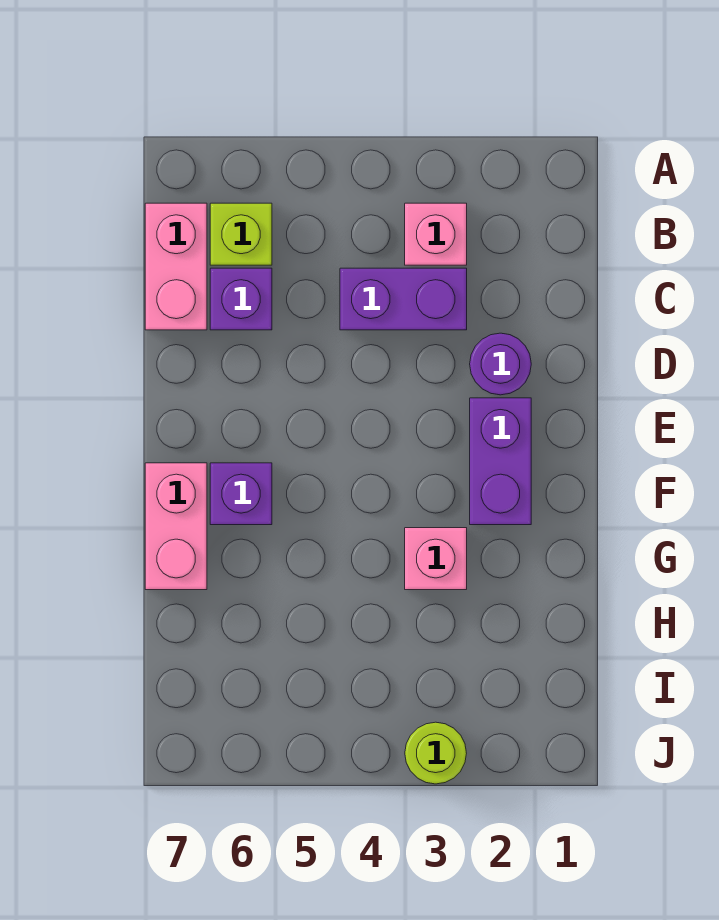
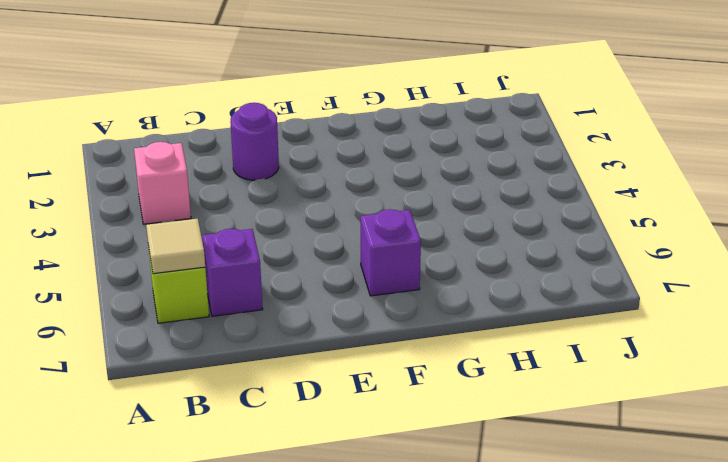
tan 1x1 tile [146,218,205,274] -> none
none -> pink 1x2 brick [145,203,207,330]
none -> purple 1x2 brick [340,268,467,330]

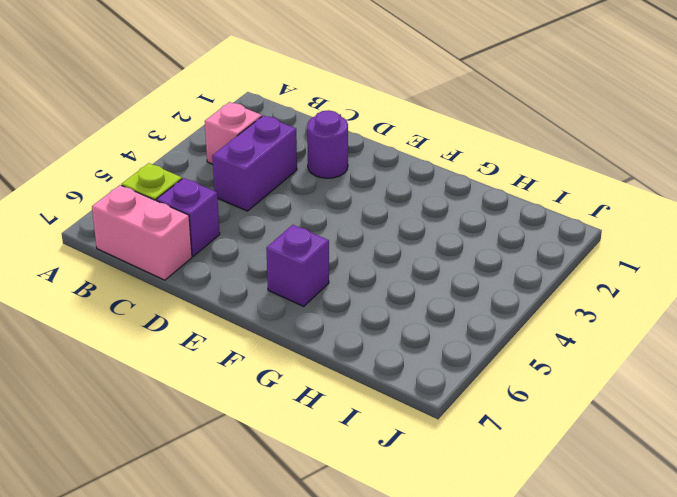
none -> purple 1x2 brick [470,398,531,525]
none -> pink 1x2 brick [145,463,207,590]

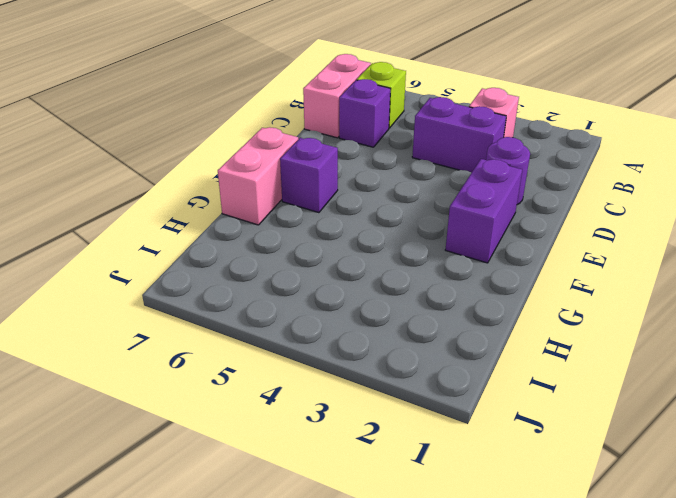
none -> pink 1x1 brick [405,528,467,590]
none -> lime 1x1 round brick [405,722,467,784]

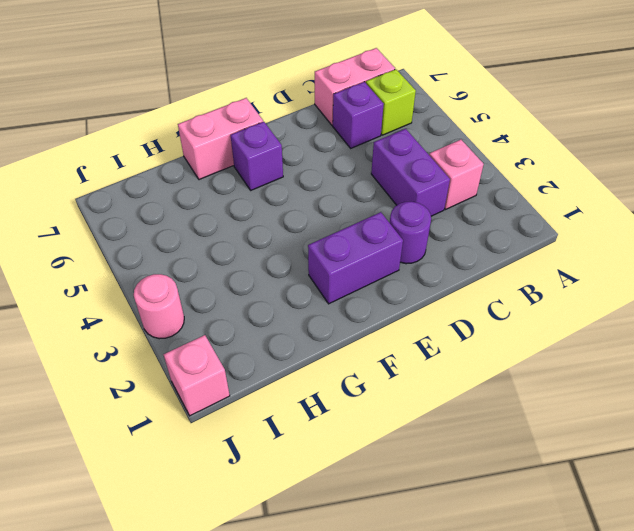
pink 1x1 brick [163,335,230,416] -> pink 1x1 brick moved to [405,528,467,590]
pink 1x1 round brick [134,274,184,339] -> lime 1x1 round brick [405,722,467,784]

